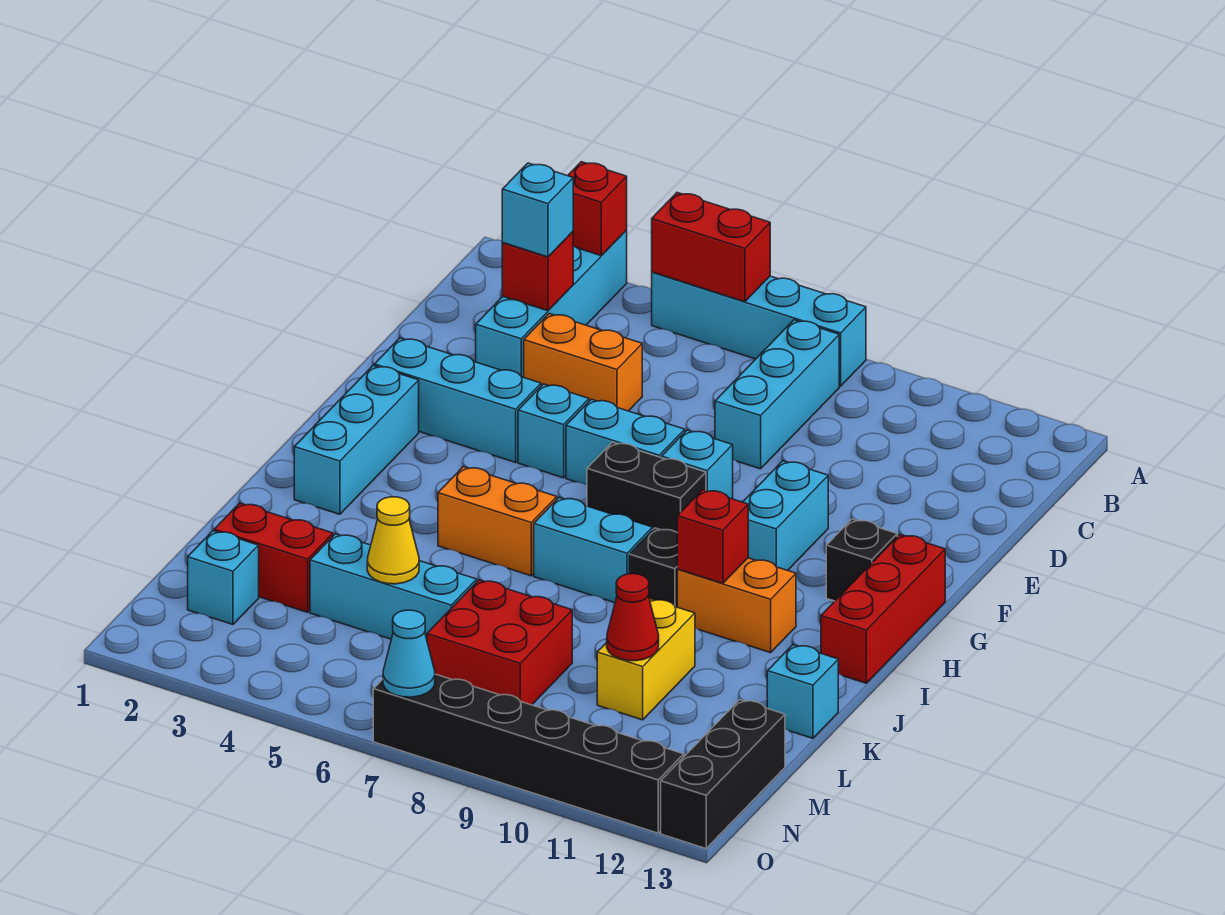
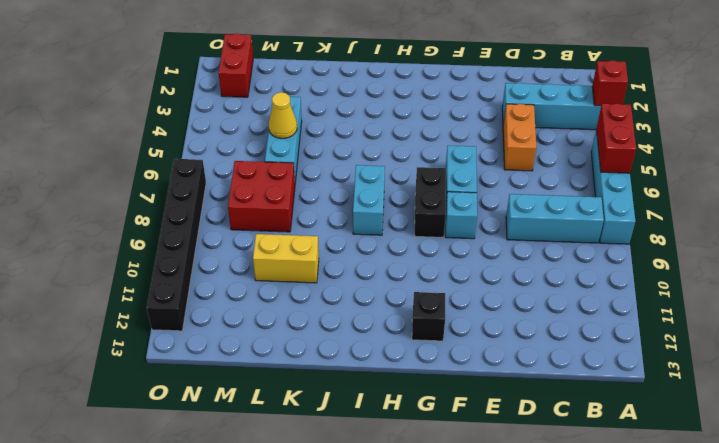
red 1x2 brick [219,34,253,97] -> red 1x2 brick moved to [214,503,333,612]
none -> cyan 1x3 brick [374,338,541,462]
none -> cyan 1x1 brick [518,384,589,478]
none -> cyan 1x2 brick [743,461,828,571]
none -> cyan 1x3 brick [294,365,419,514]

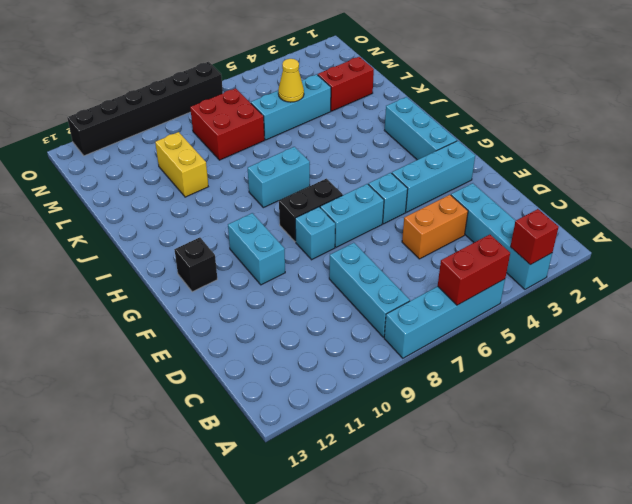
none -> red 1x3 brick [821,535,945,683]
none -> orange 1x2 brick [438,467,557,576]
none -> black 1x1 brick [629,528,678,607]
none -> orange 1x2 brick [677,558,796,653]

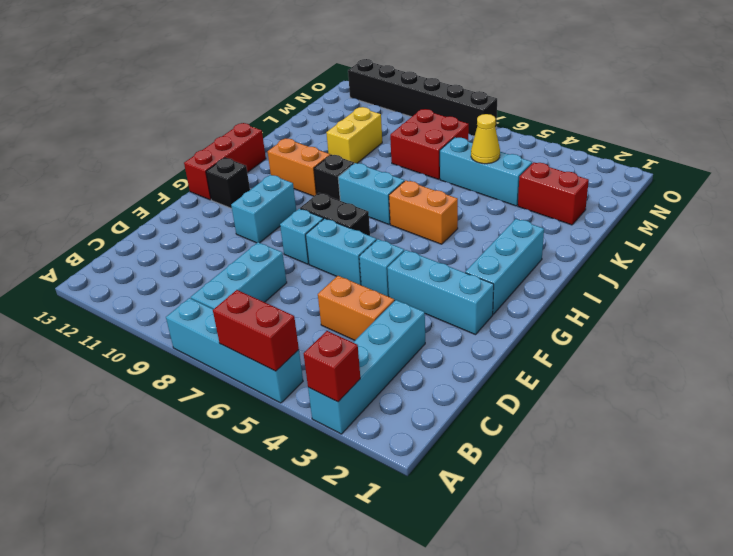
none -> cyan 1x1 brick [767,645,838,738]
none -> cyan 1x1 brick [188,531,259,624]
none -> black 1x3 brick [661,700,785,848]
none -> red 1x1 brick [502,232,573,311]

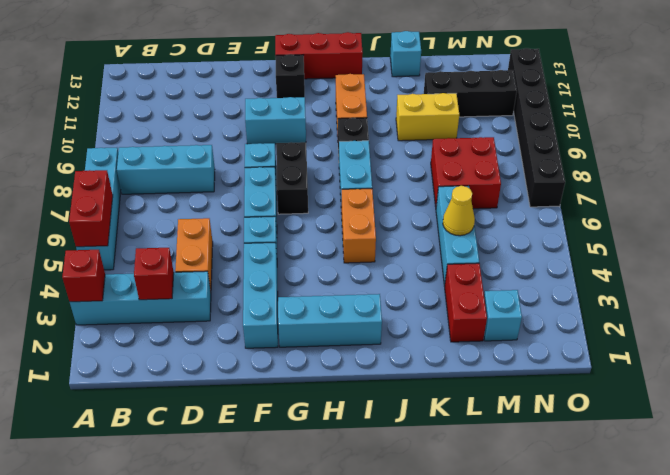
black 1x3 brick [424,70,517,117] -> black 1x3 brick moved to [661,700,785,848]
none -> red 1x1 brick [677,490,748,583]
none -> red 1x1 cone [607,574,659,661]
none -> cyan 1x1 cone [383,610,435,697]
none -> cyan 1x1 brick [502,163,573,257]

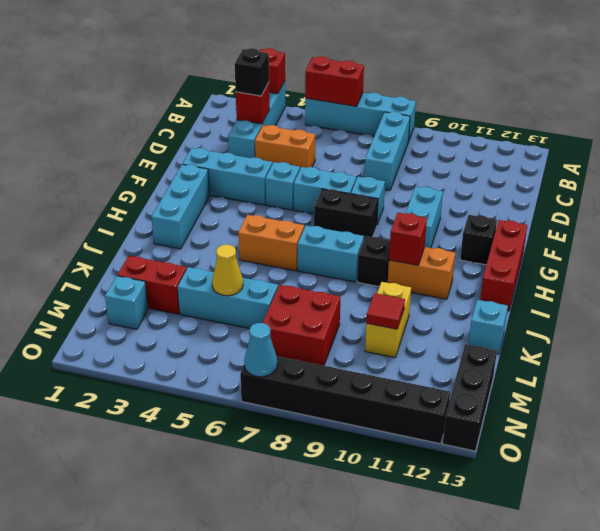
black 1x1 brick [235,48,269,96] -> cyan 1x1 brick [502,163,573,257]
red 1x1 tile [366,293,405,329] -> red 1x1 cone [607,574,659,661]

